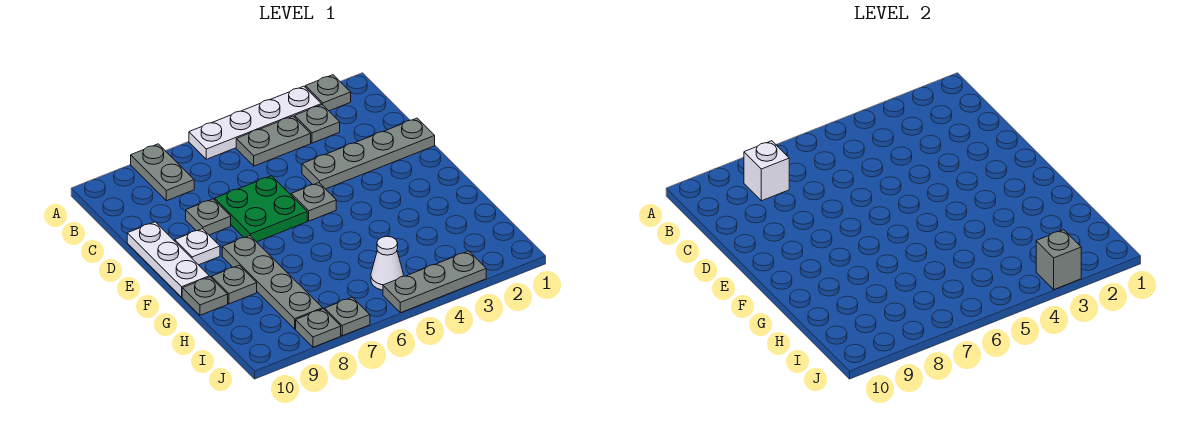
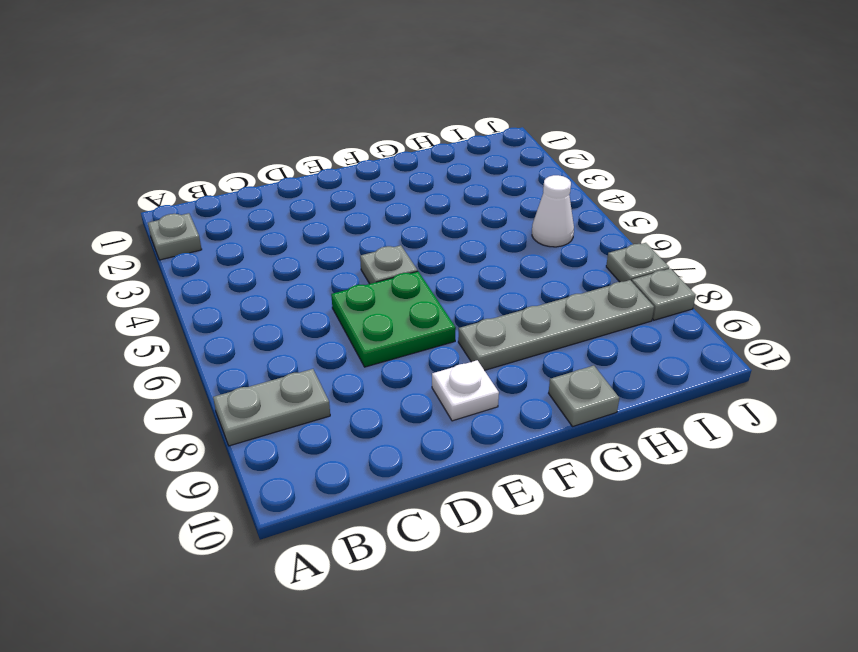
none -> white 1x4 plate [189,86,321,159]
none -> grey 1x1 plate [295,105,340,143]
none -> grey 1x2 plate [236,116,311,166]

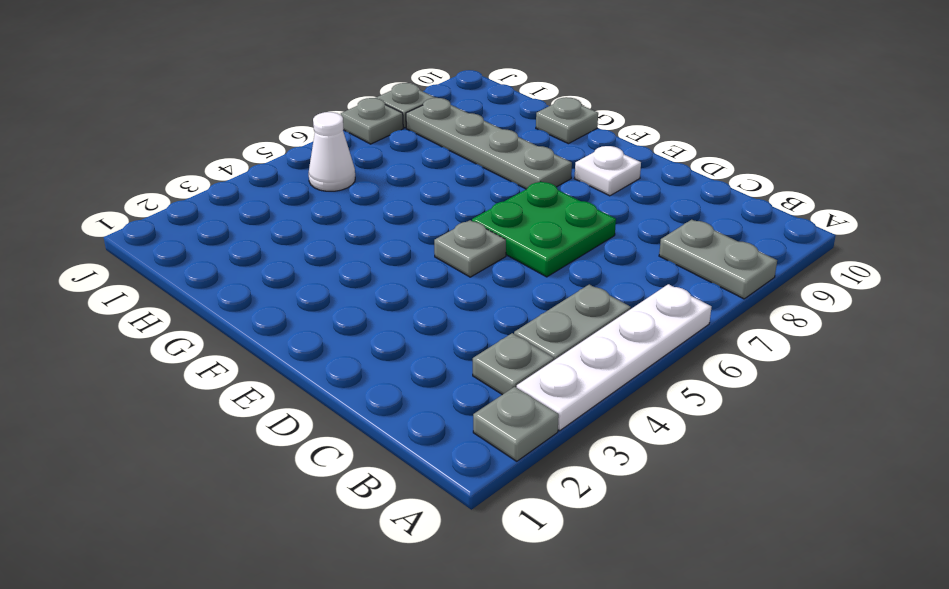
none -> grey 1x4 plate [302,118,435,189]
none -> grey 1x1 plate [186,199,231,235]
none -> white 1x3 plate [127,222,209,297]

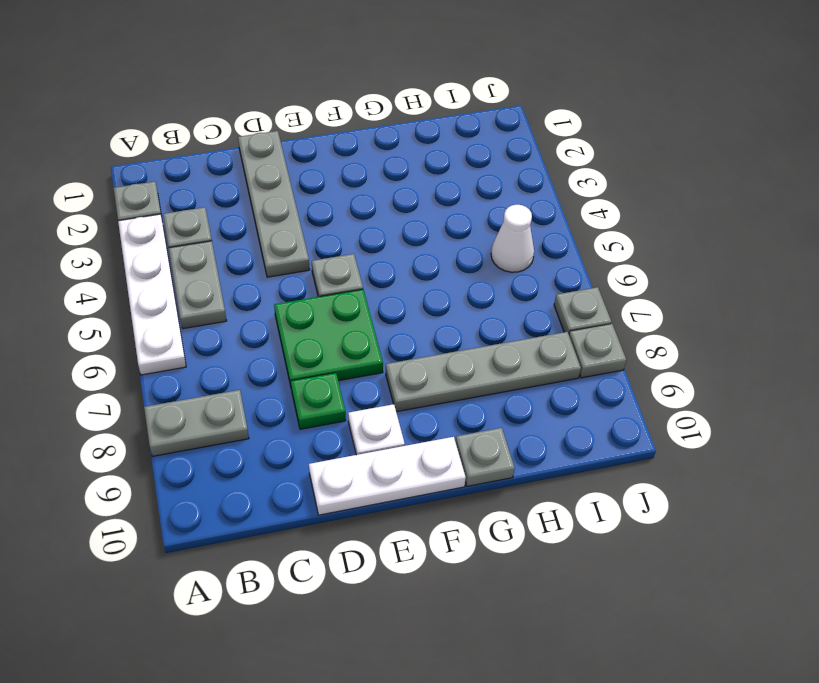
green 1x1 plate [291,373,346,429] -> grey 1x1 plate [186,199,231,235]
none -> grey 1x1 plate [212,265,257,304]
none -> grey 1x3 plate [383,251,486,313]
none -> white 1x1 brick [744,141,789,201]

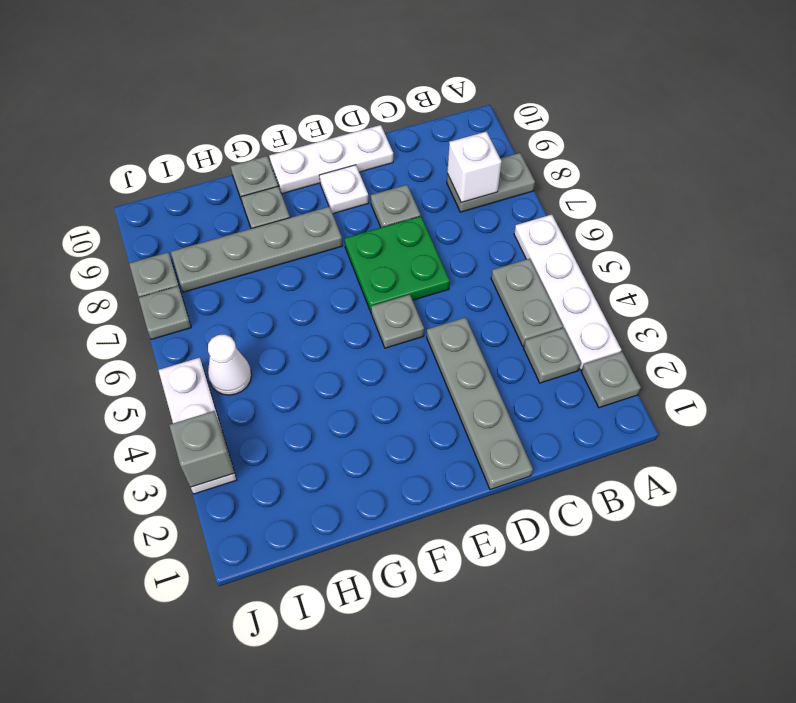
white 1x3 plate [159,358,237,494] -> grey 1x3 plate [383,251,486,313]

